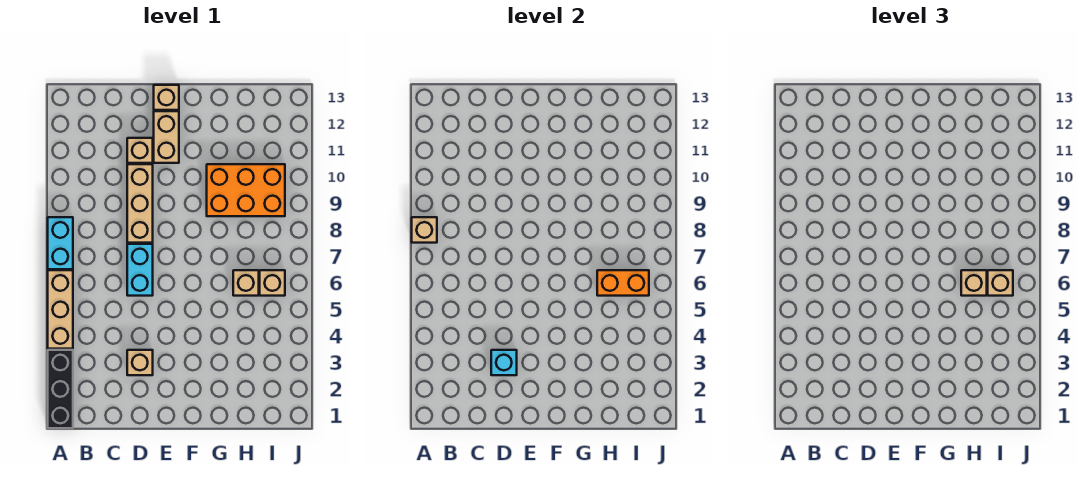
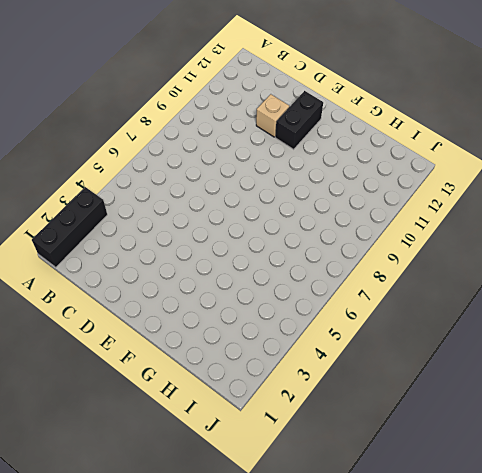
black 1x2 brick [275,91,323,149] -> tan 1x2 brick [154,111,179,163]
none -> tan 1x3 brick [48,270,73,349]
none -> cyan 1x2 brick [48,217,73,269]
none -> tan 1x1 brick [127,350,153,375]

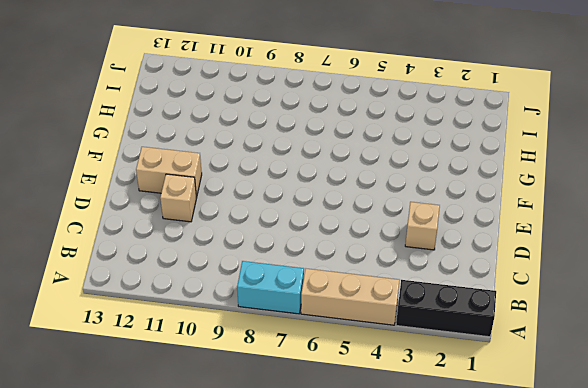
none -> cyan 1x2 brick [127,244,153,296]
none -> tan 1x3 brick [127,164,153,243]
none -> tan 1x1 brick [154,85,179,110]

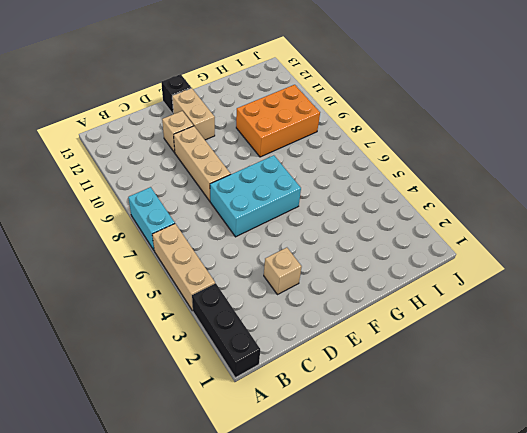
cyan 2x3 brick [210,155,301,237] -> cyan 1x2 brick [127,244,153,296]
black 1x1 brick [161,74,191,114] -> tan 1x1 brick [154,85,179,110]
none -> tan 1x1 brick [233,270,259,296]
none -> tan 1x1 brick [260,270,285,296]
none -> tan 1x1 brick [412,217,437,243]

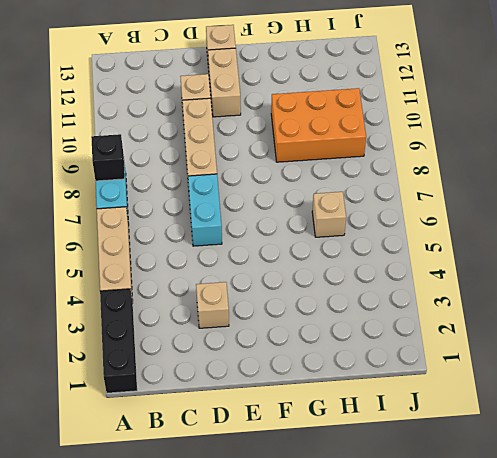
black 1x1 brick [91,134,125,181] -> tan 1x1 brick [412,217,437,243]
none -> tan 1x1 brick [260,270,285,296]
none -> cyan 1x1 brick [491,350,517,375]
none -> orange 1x2 brick [597,270,649,296]

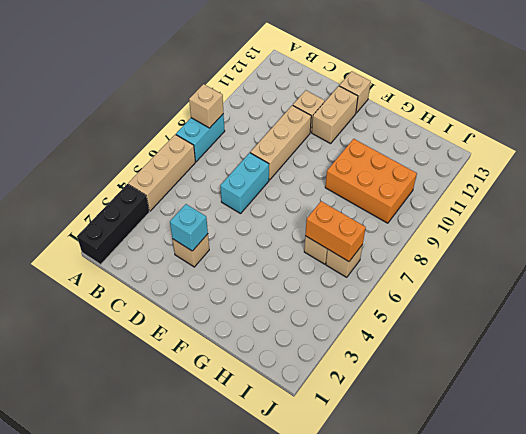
none -> tan 1x1 brick [961,270,987,296]
none -> tan 1x1 brick [988,270,1013,296]

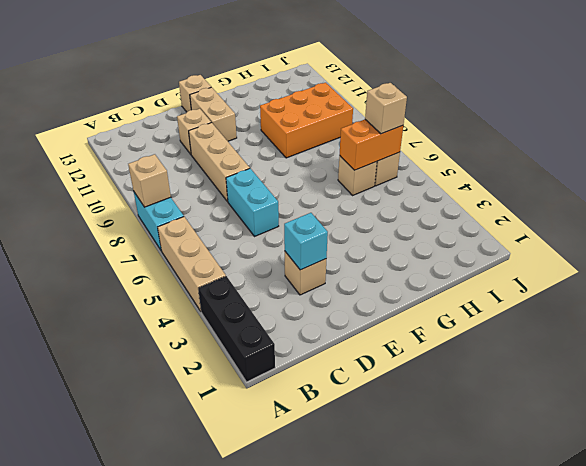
none -> tan 1x1 brick [961,270,987,296]

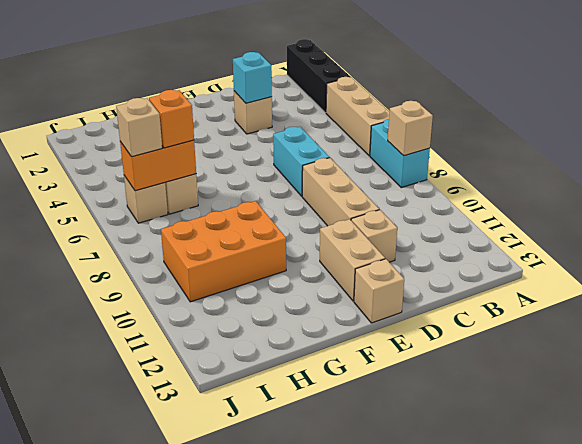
orange 1x1 brick [149,90,194,148] -> tan 1x1 brick [961,270,987,296]

